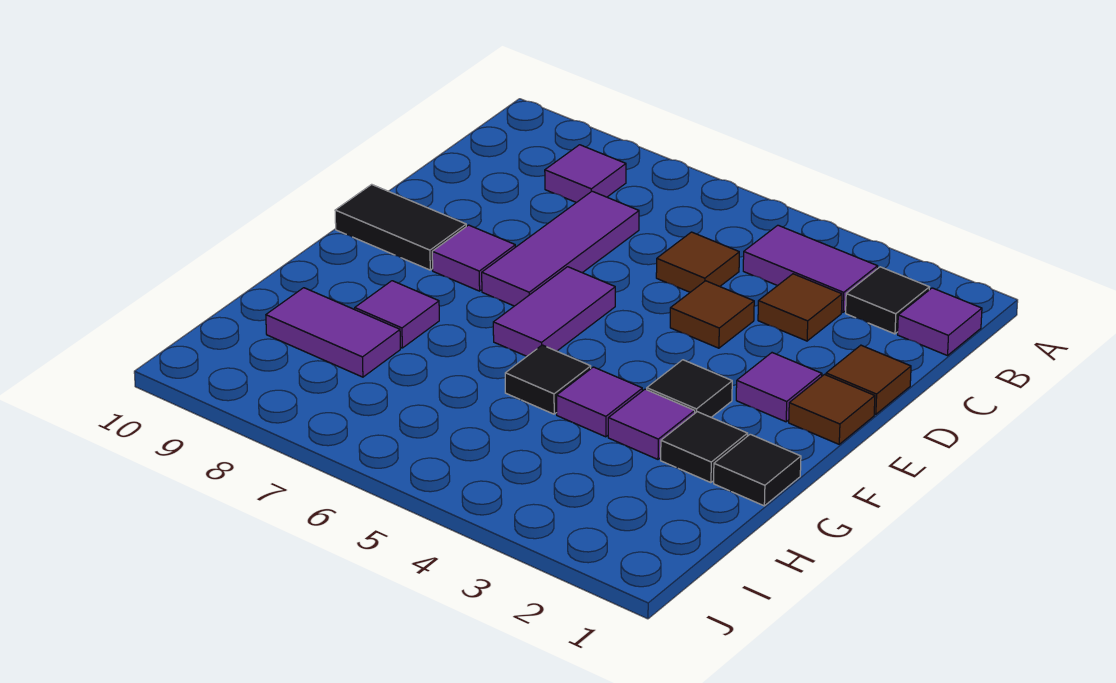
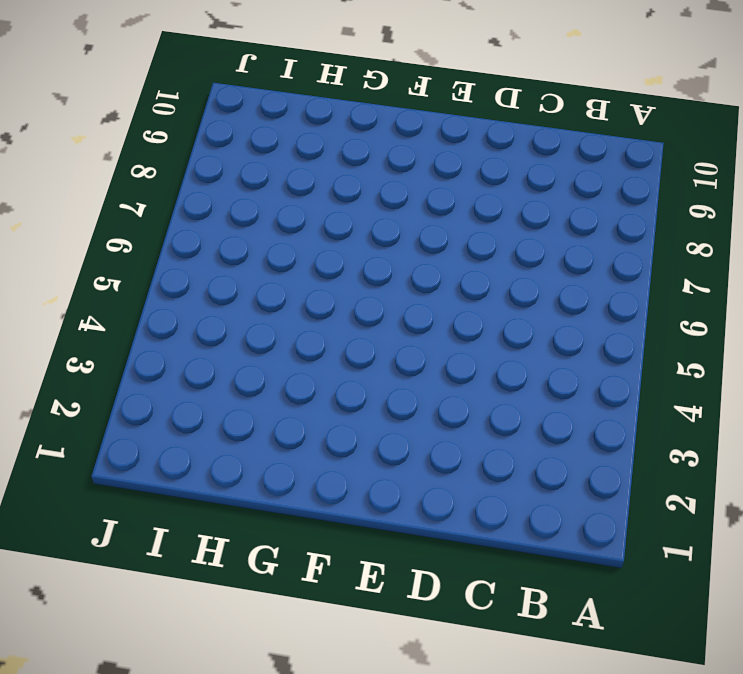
none -> purple 1x1 tile [898,288,982,356]
none -> black 1x1 tile [846,267,929,334]
none -> purple 1x2 tile [743,225,878,312]

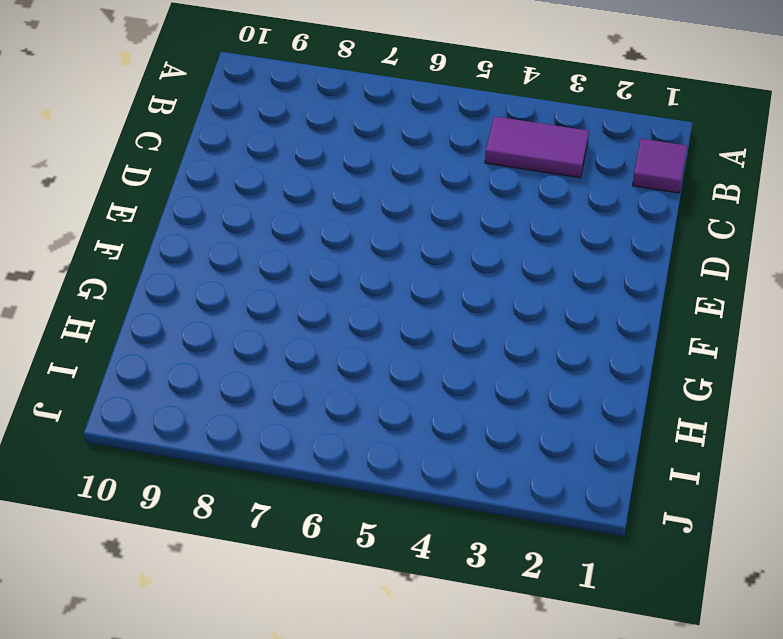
none -> black 1x1 tile [846,267,929,334]
none -> purple 1x1 tile [545,145,626,203]
none -> brown 1x1 tile [758,274,842,341]

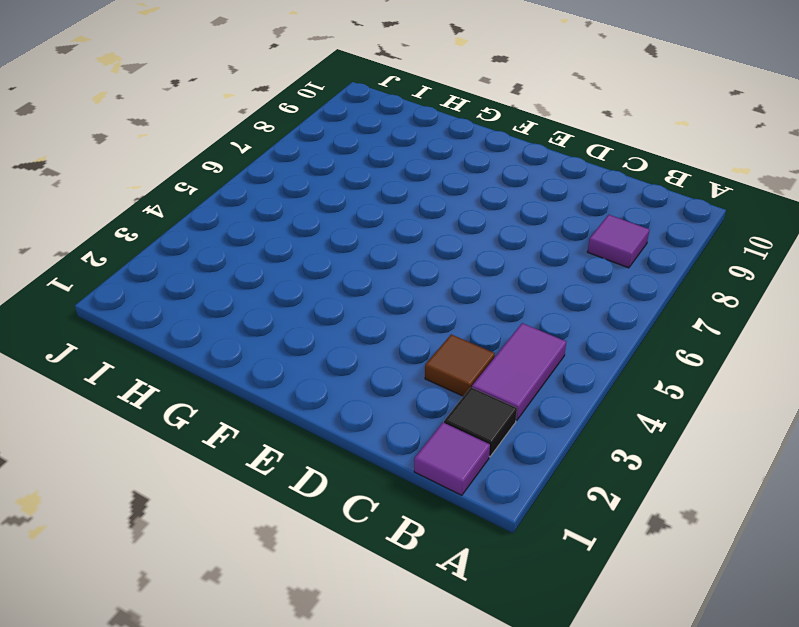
none -> brown 1x1 tile [656,232,739,292]
none -> purple 1x3 tile [482,191,639,306]
none -> brown 1x1 tile [826,345,911,414]

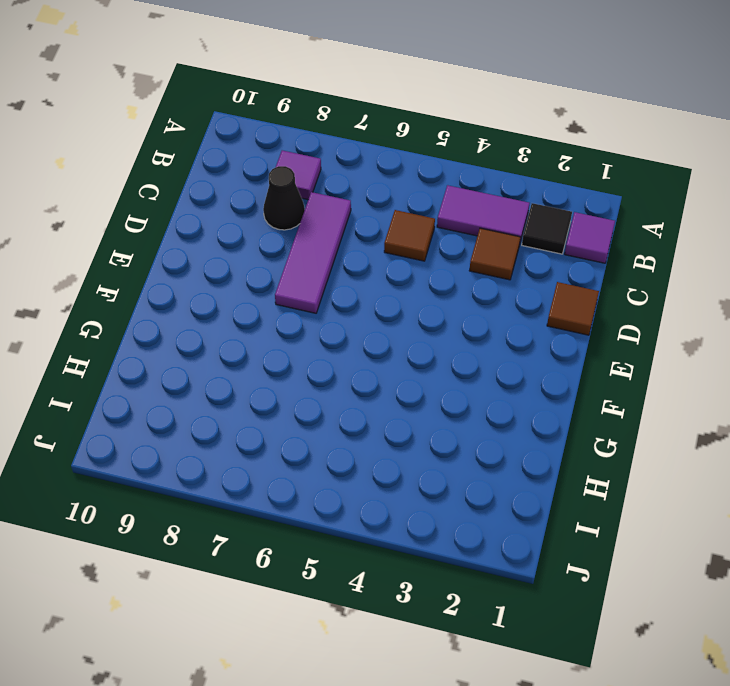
black 1x1 cone [263,166,305,230] -> none
none -> brown 1x1 tile [670,281,754,348]
none -> brown 1x1 tile [789,375,875,444]
none -> purple 1x1 tile [736,353,822,422]

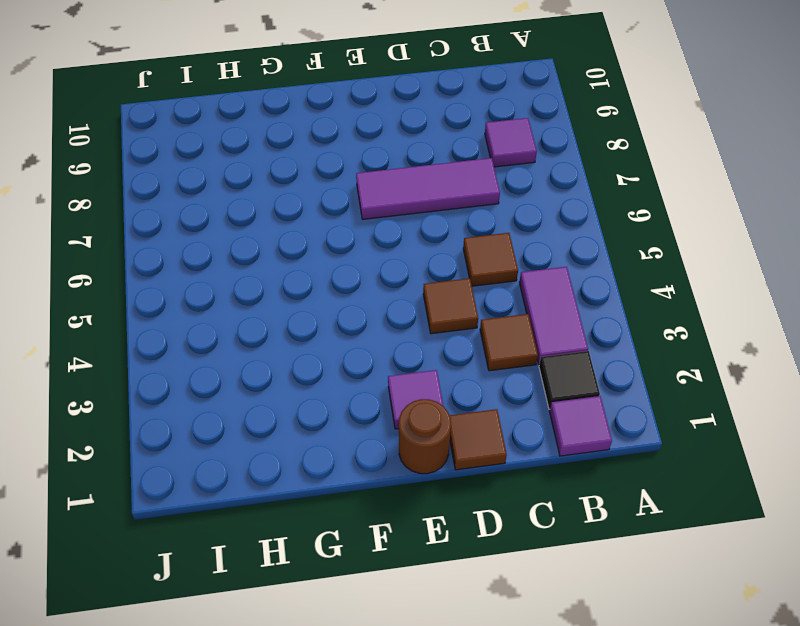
brown 1x1 round brick [399,399,451,474] -> brown 1x1 tile [789,375,875,444]
none -> purple 1x2 tile [493,267,615,356]
none -> purple 1x1 tile [432,225,515,291]
none -> black 1x2 tile [335,184,466,270]

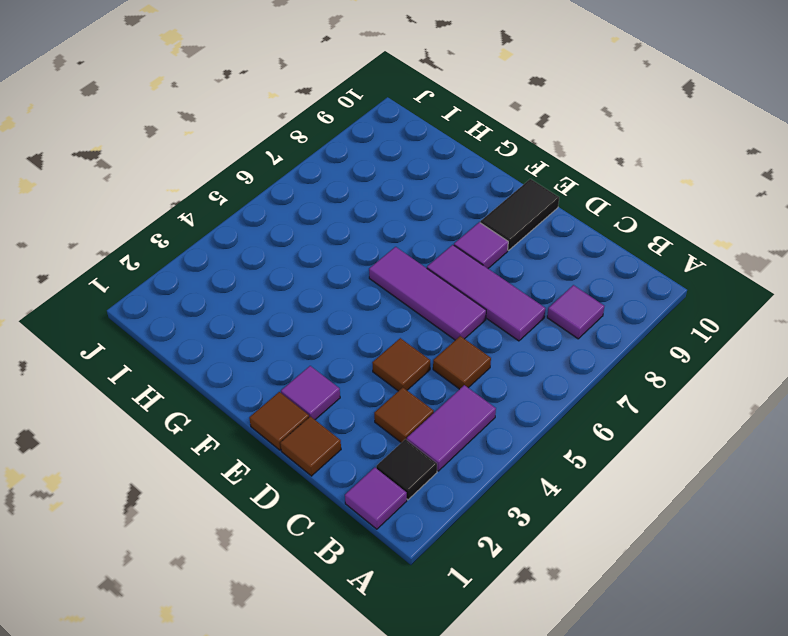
purple 1x3 tile [369,247,486,340] -> purple 1x2 tile [493,267,615,356]
none -> black 1x1 tile [647,360,732,417]
none -> black 1x1 tile [714,434,801,506]
none -> black 1x1 tile [661,412,748,483]

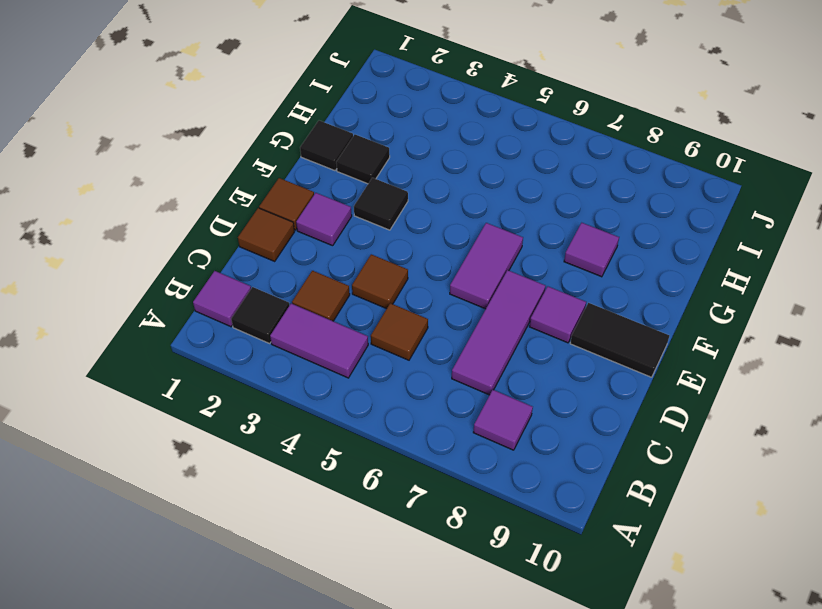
none -> purple 1x1 tile [608,389,695,459]
none -> purple 1x1 tile [557,367,642,437]
none -> black 1x1 tile [505,345,591,414]

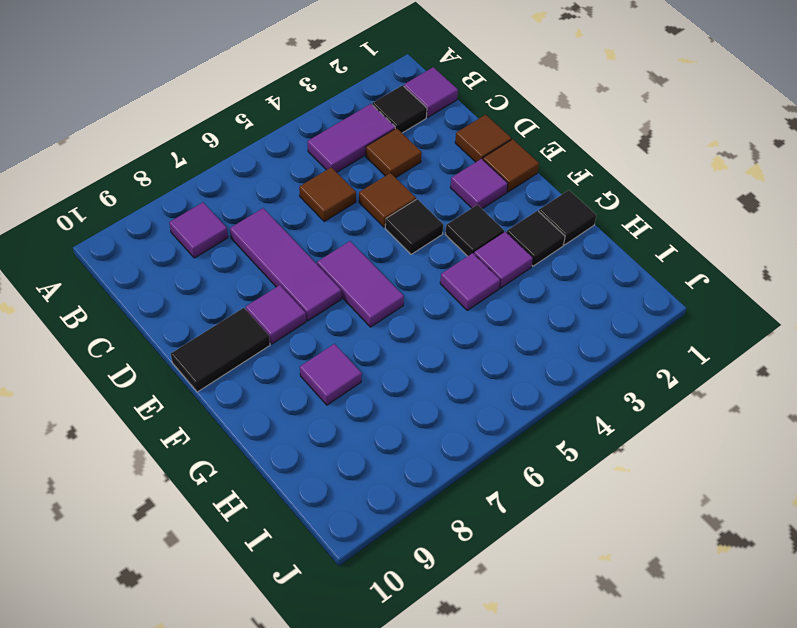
black 1x1 tile [385,199,443,254] -> black 1x1 tile moved to [505,345,591,414]
none -> purple 1x2 tile [266,288,400,377]

